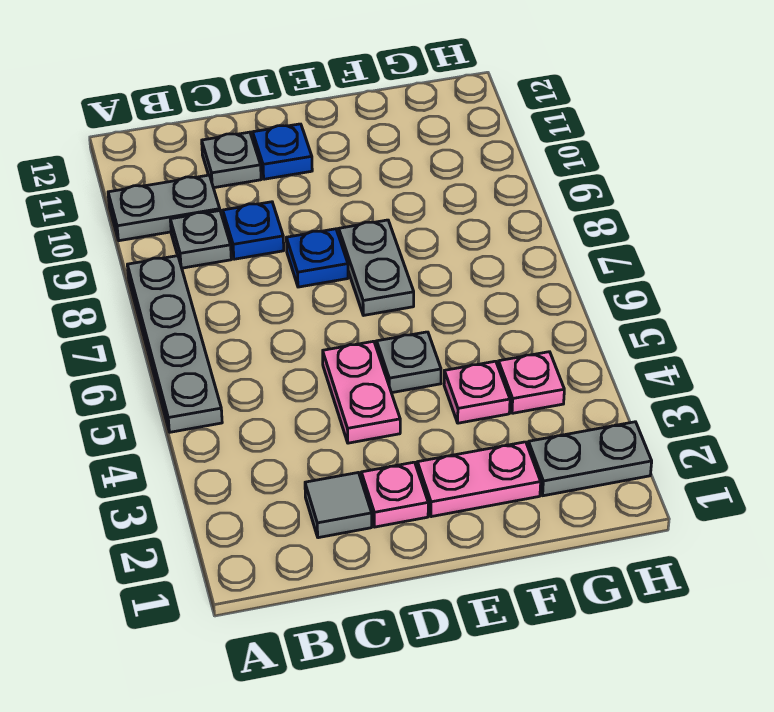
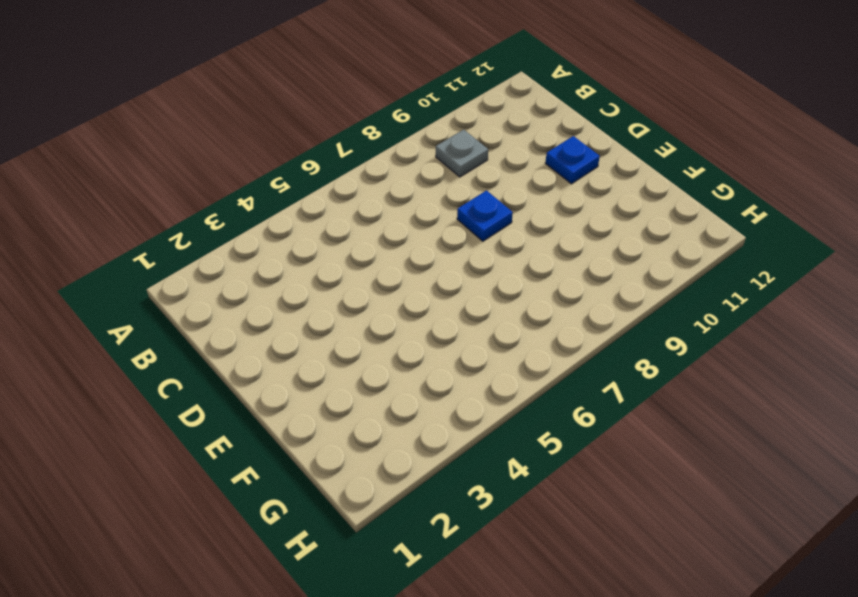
none -> grey 1x4 plate [127,256,222,432]
none -> grey 1x2 plate [108,175,220,241]
none -> grey 1x1 tile [305,473,372,538]

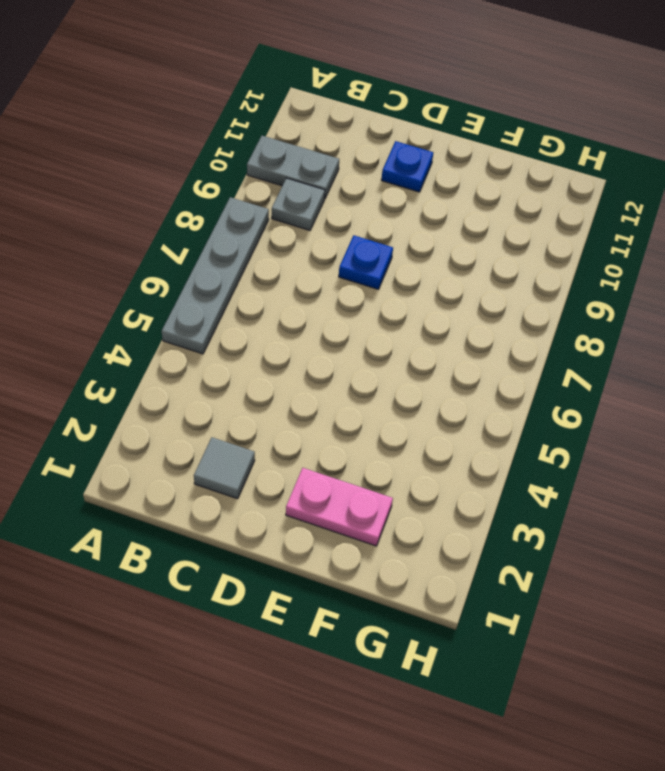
none -> blue 1x1 plate [223,202,284,259]
none -> grey 1x1 plate [202,132,261,188]
none -> pink 1x1 plate [361,462,428,527]

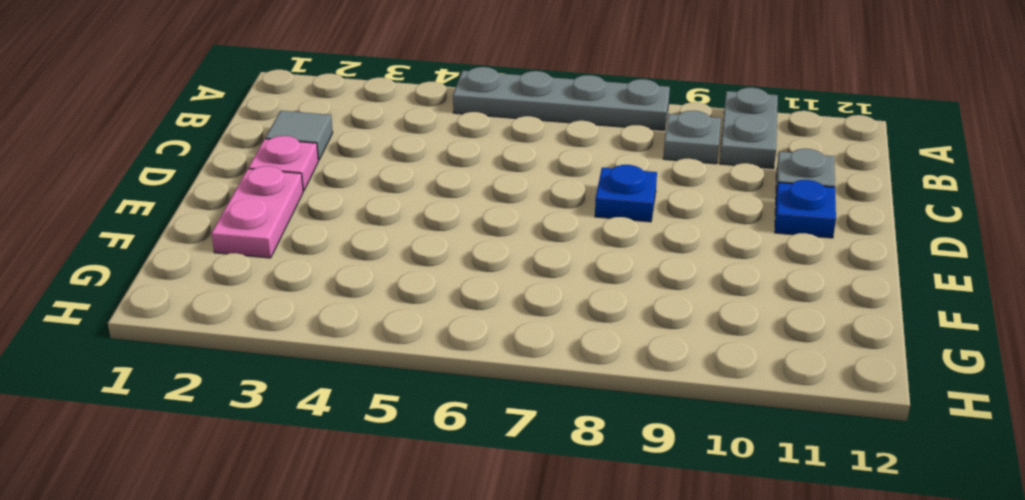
none -> blue 1x1 plate [223,202,284,259]
none -> pink 1x2 plate [323,341,400,443]
none -> grey 1x1 plate [377,332,441,393]

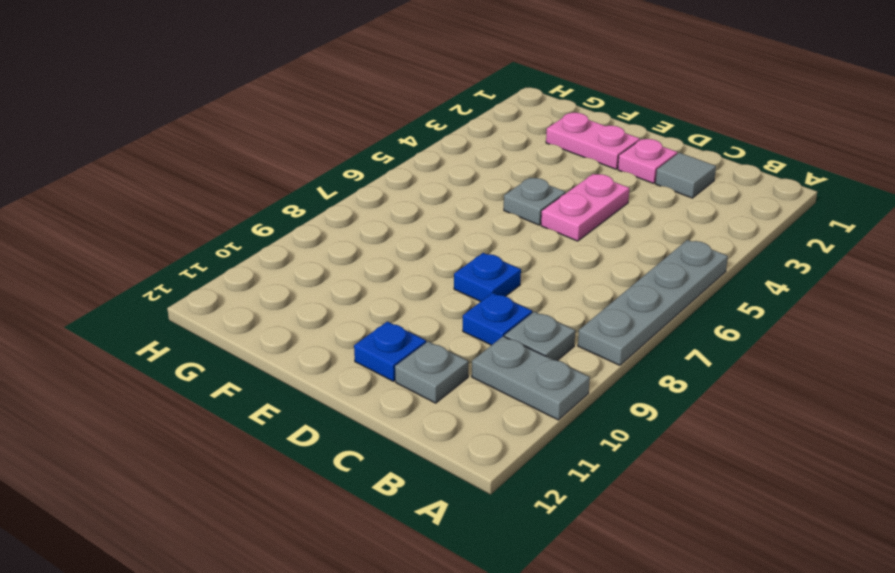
none -> grey 1x2 plate [339,220,414,315]
none -> pink 1x1 plate [444,361,510,423]
none -> grey 1x2 plate [528,422,652,496]

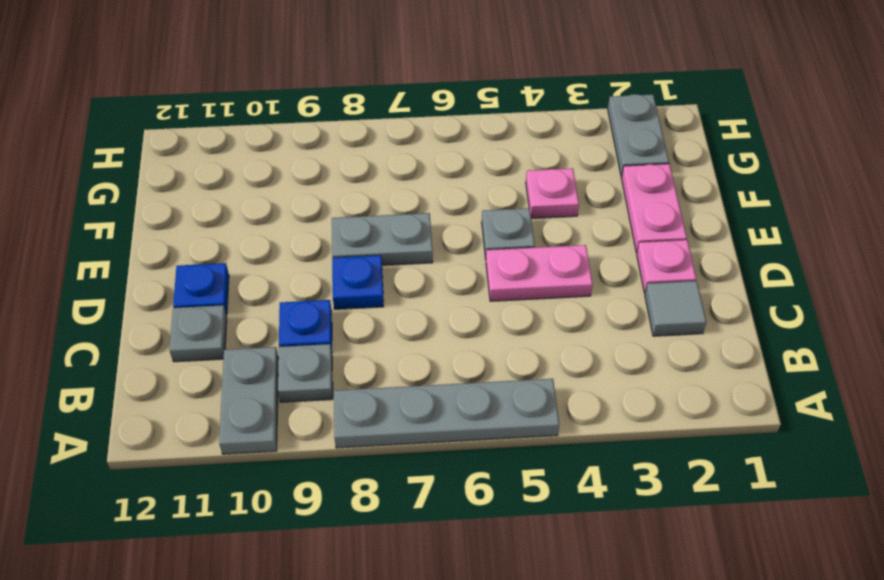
none -> pink 1x1 plate [498,352,564,413]

